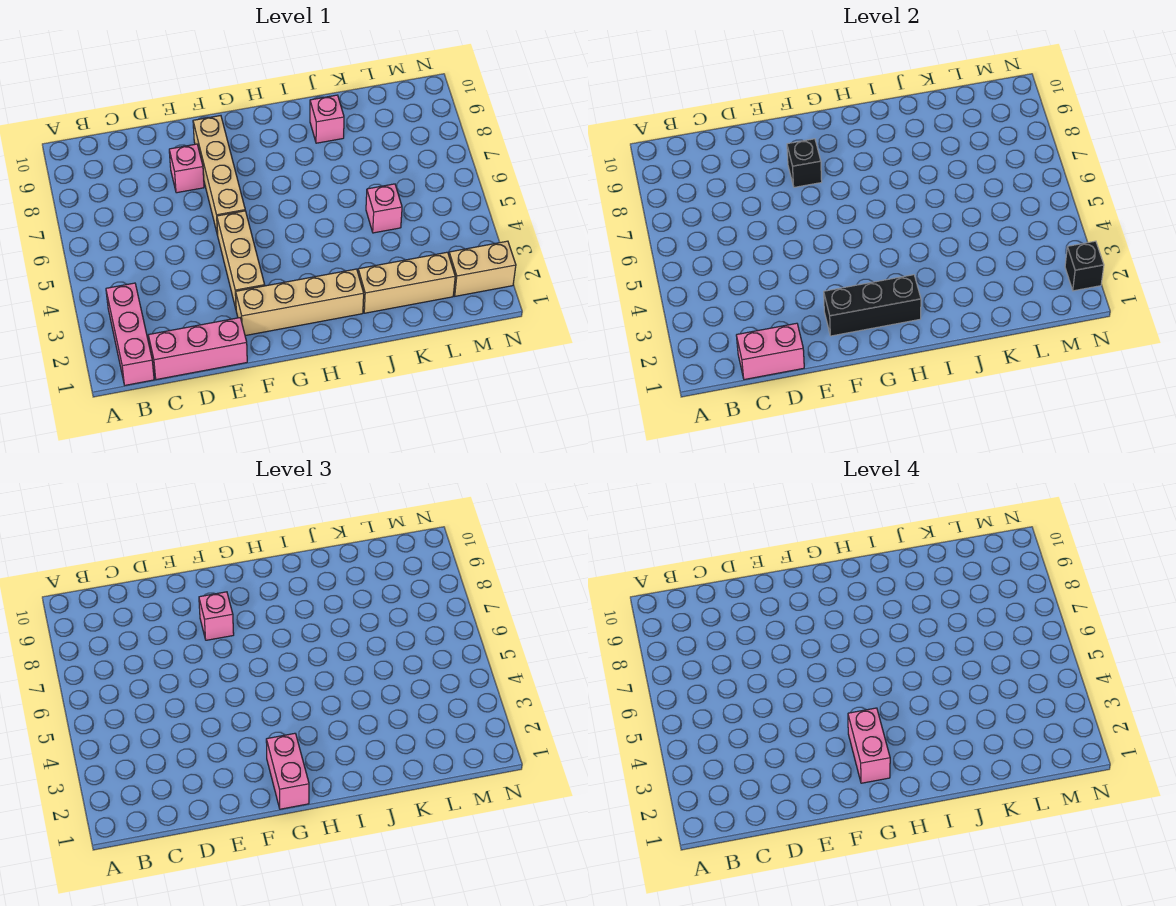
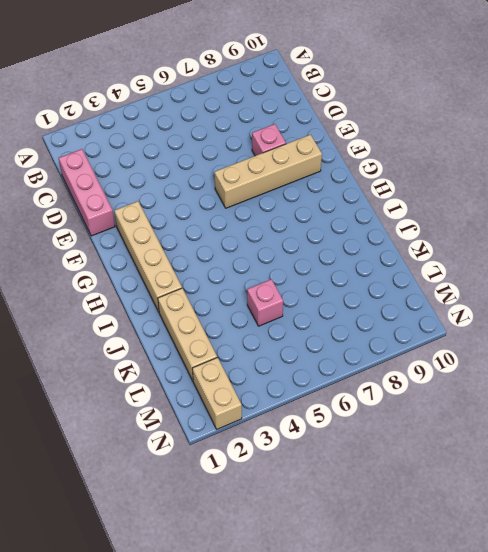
none -> pink 1x3 brick [106,283,154,385]
none -> tan 1x3 brick [217,211,265,308]
none -> pink 1x1 brick [310,95,344,143]

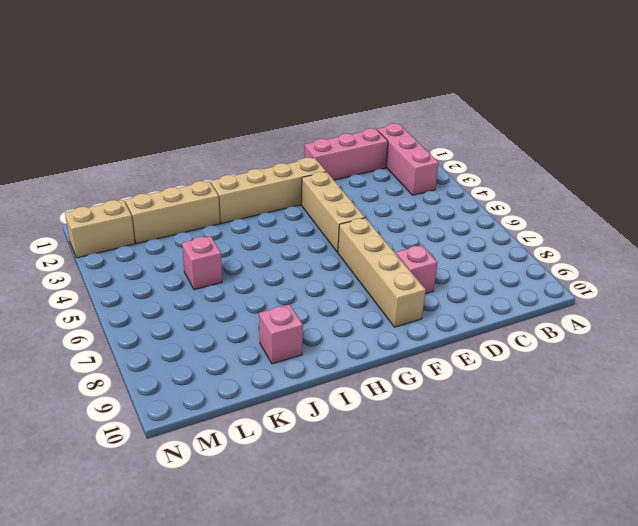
none -> pink 1x2 brick [736,323,804,380]
none -> black 1x3 brick [824,275,921,336]
none -> black 1x1 brick [787,139,822,187]

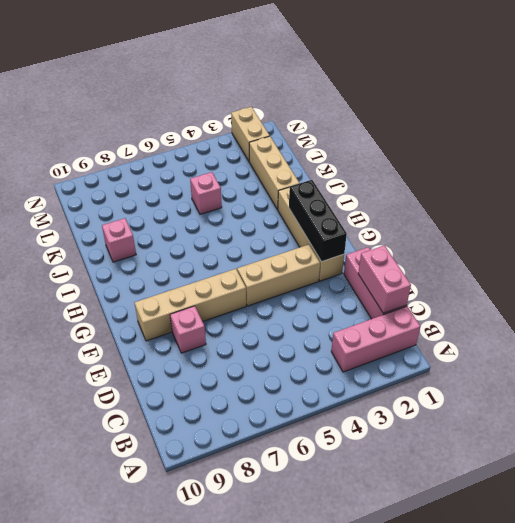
none -> black 1x1 brick [787,139,822,187]
none -> black 1x1 brick [1065,241,1104,291]
none -> pink 1x1 brick [199,592,234,640]

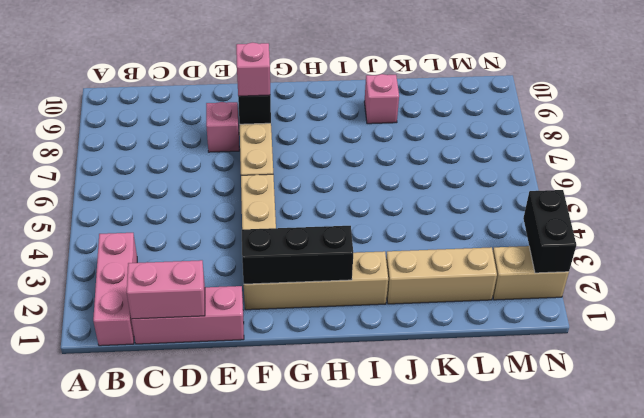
black 1x2 brick [523,190,576,273] -> black 1x1 brick [1065,241,1104,291]
none -> pink 1x1 brick [366,184,402,233]
none -> pink 1x2 brick [266,733,309,809]
none -> pink 1x2 brick [848,708,890,783]

